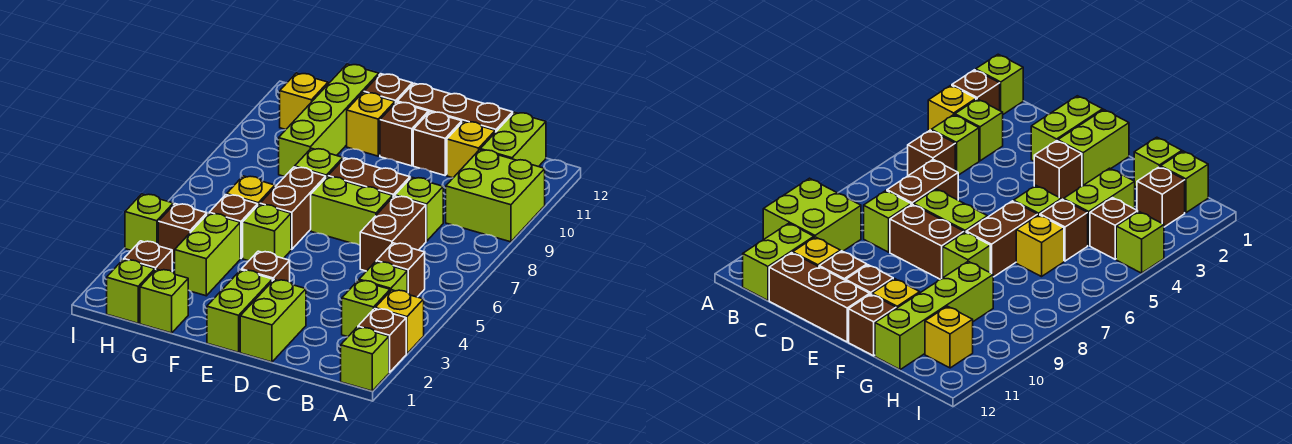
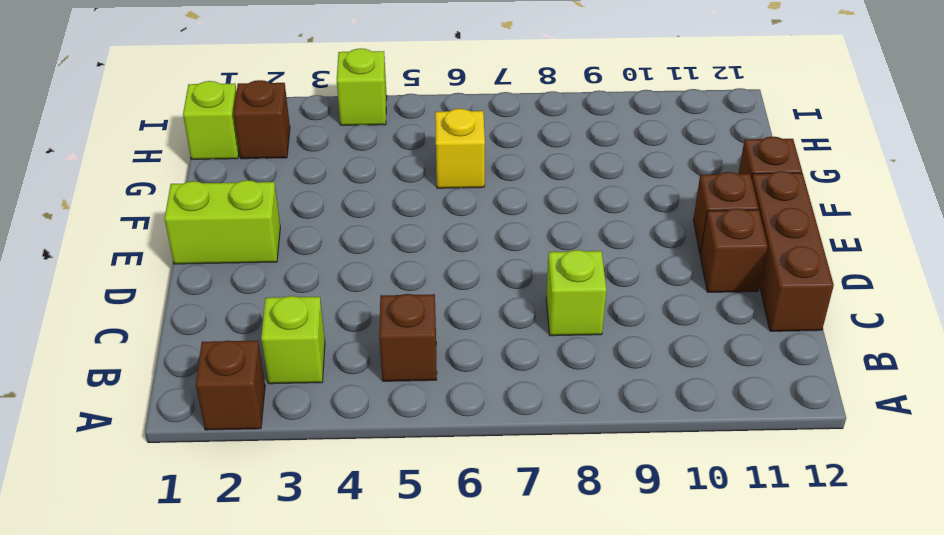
none -> lime 1x1 brick [341,327,389,391]
none -> yellow 1x1 brick [375,290,424,354]
none -> lime 2x2 brick [446,150,545,242]
none -> lime 1x1 brick [359,262,407,292]

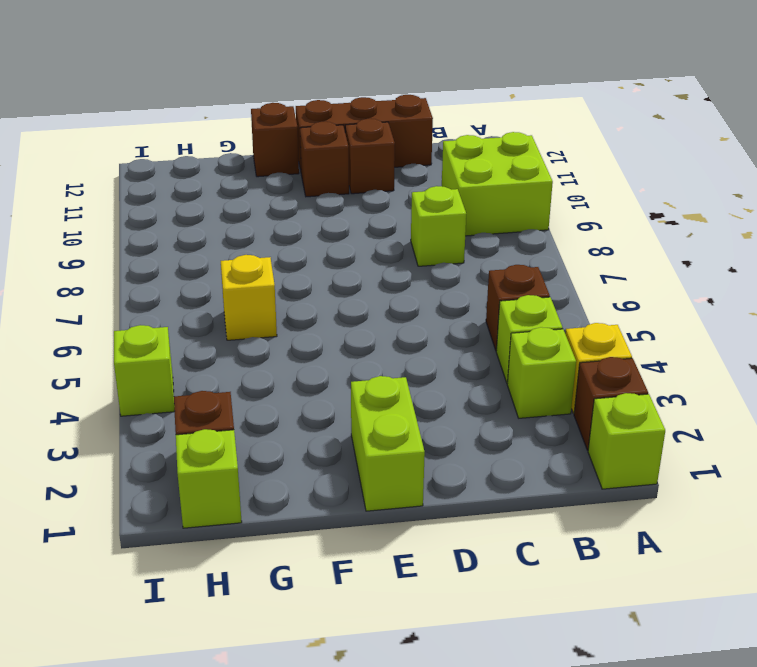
none -> lime 1x2 brick [480,112,546,167]
none -> brown 1x2 brick [360,196,426,271]
none -> yellow 1x1 brick [447,121,495,178]
none -> lime 1x2 brick [240,280,306,362]

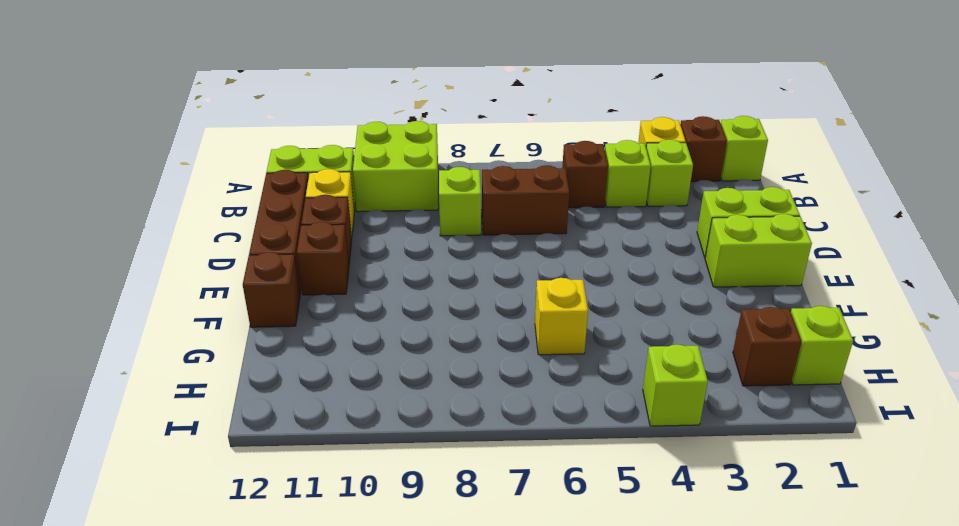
none -> lime 1x2 brick [311,177,393,245]
none -> brown 1x2 brick [328,158,410,197]
none -> brown 1x1 brick [241,251,290,282]
none -> lime 1x1 brick [243,204,291,261]

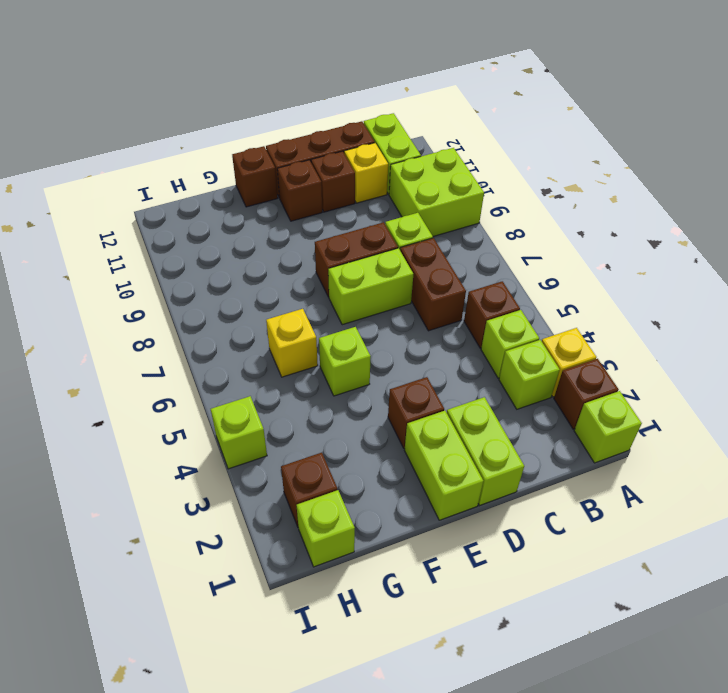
none -> brown 1x2 brick [260,167,326,250]
none -> lime 1x1 brick [295,148,343,177]
none -> yellow 1x1 brick [347,92,395,156]
none -> lime 1x1 brick [140,269,188,333]

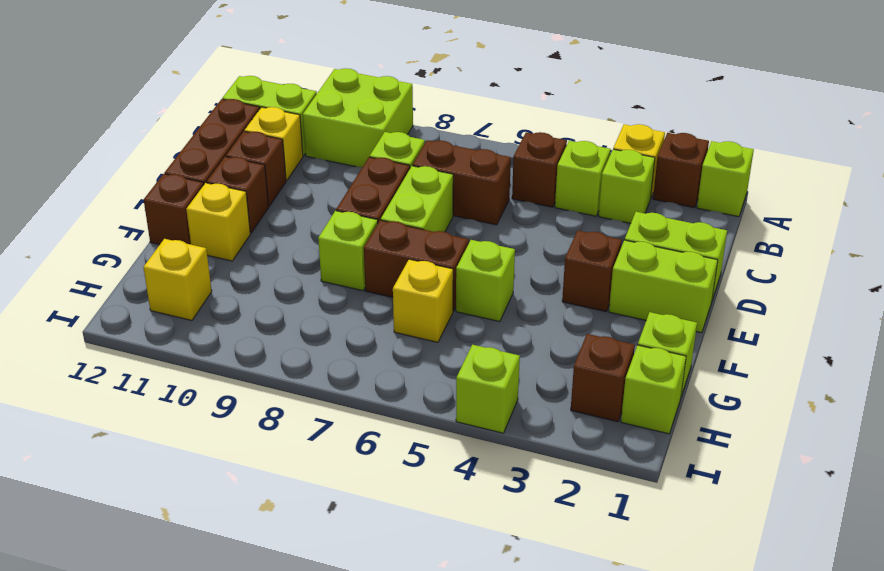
none -> lime 1x2 brick [175,213,240,296]
none -> brown 1x1 brick [209,195,258,258]
none -> lime 1x4 brick [279,64,379,177]
none -> brown 1x1 brick [158,204,207,263]

